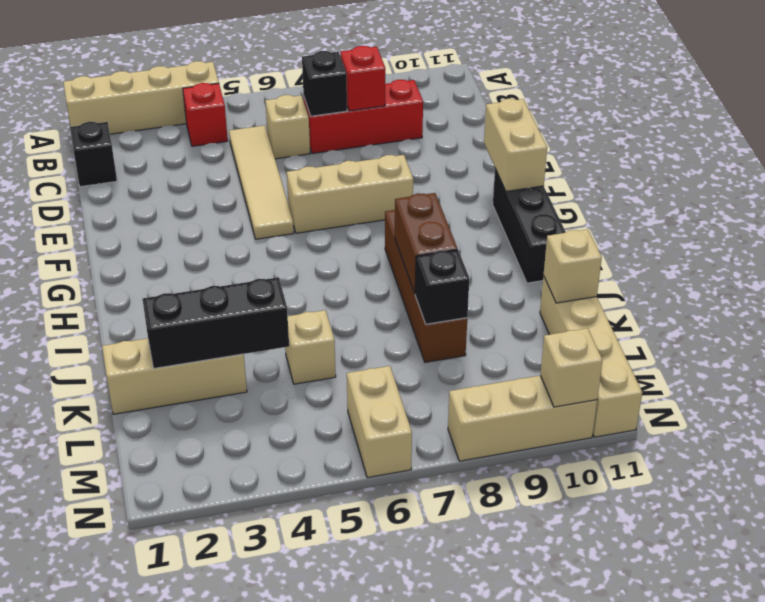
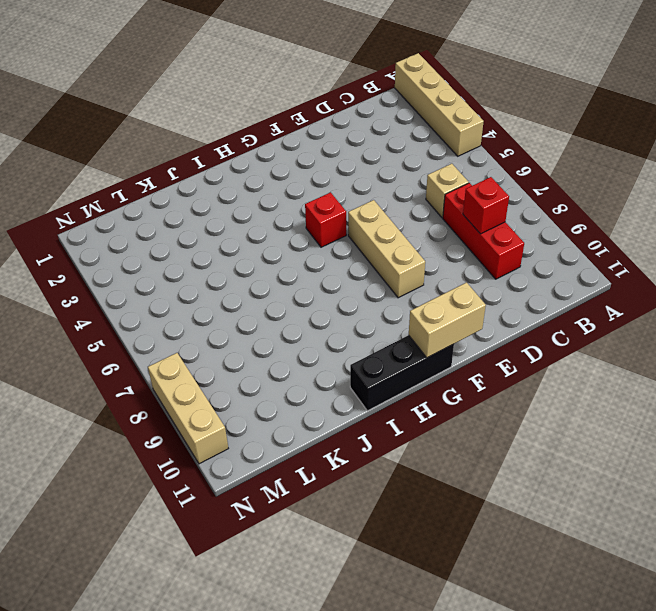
red 1x1 brick [305,192,346,247] -> red 1x1 brick moved to [183,83,228,146]
none -> black 1x1 brick [70,122,117,187]
none -> tan 1x4 tile [229,125,294,239]
none -> brown 1x4 brick [385,210,467,362]

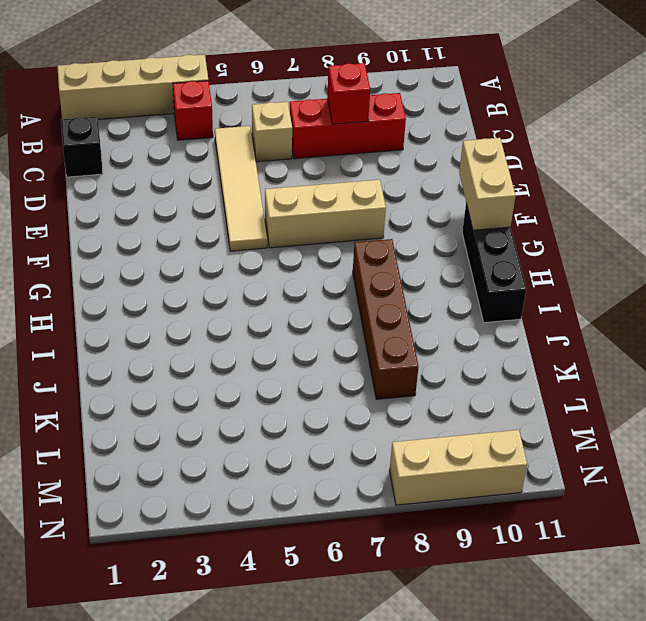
none -> tan 1x3 brick [102,339,247,414]
none -> tan 1x1 brick [285,310,336,384]
none -> tan 1x4 brick [540,276,642,437]

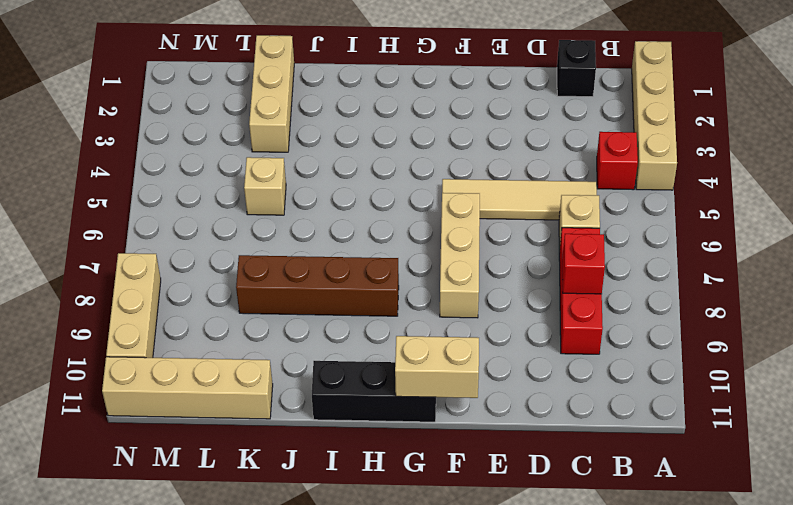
none -> tan 1x2 brick [347,366,412,478]
none -> black 1x1 brick [302,51,347,116]
none -> brown 1x2 brick [395,193,457,293]

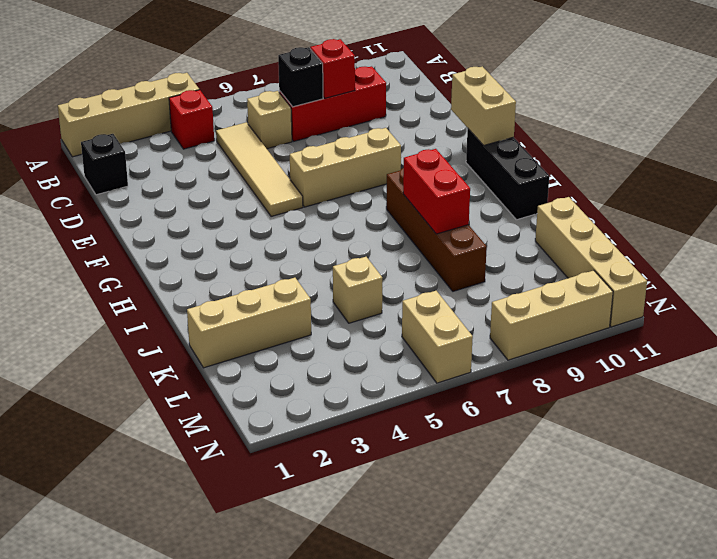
red 1x2 brick [403,149,470,234] -> brown 1x2 brick [395,193,457,293]
none -> black 1x3 brick [143,277,289,368]
none -> black 1x1 brick [415,250,469,324]
none -> tan 1x1 brick [544,229,602,303]

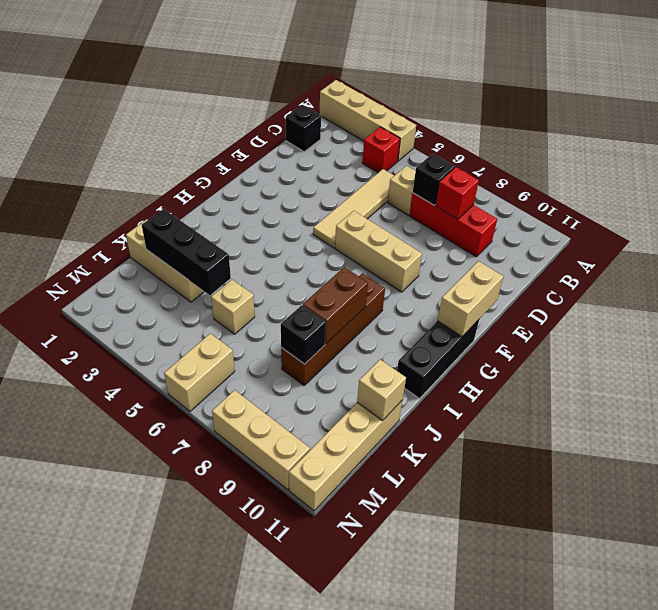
none -> tan 1x1 brick [540,328,603,407]

